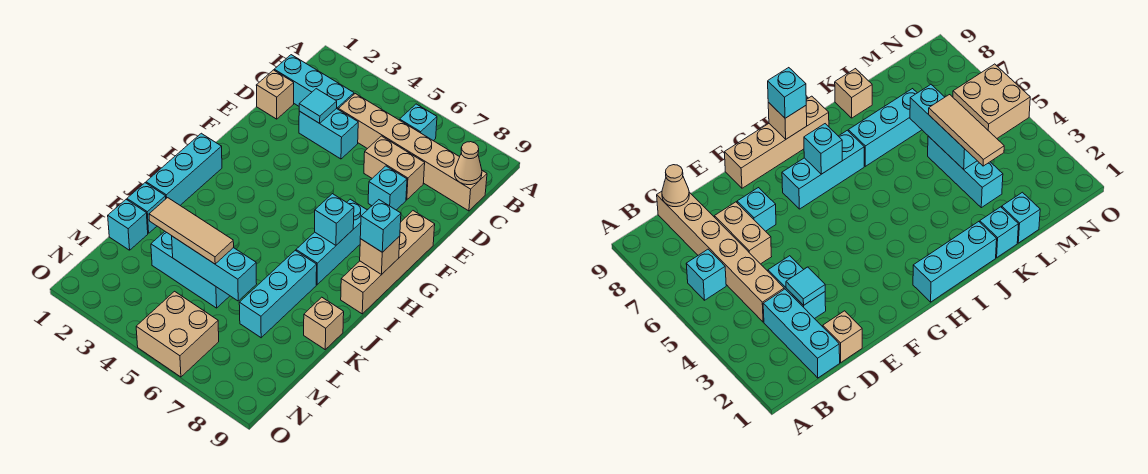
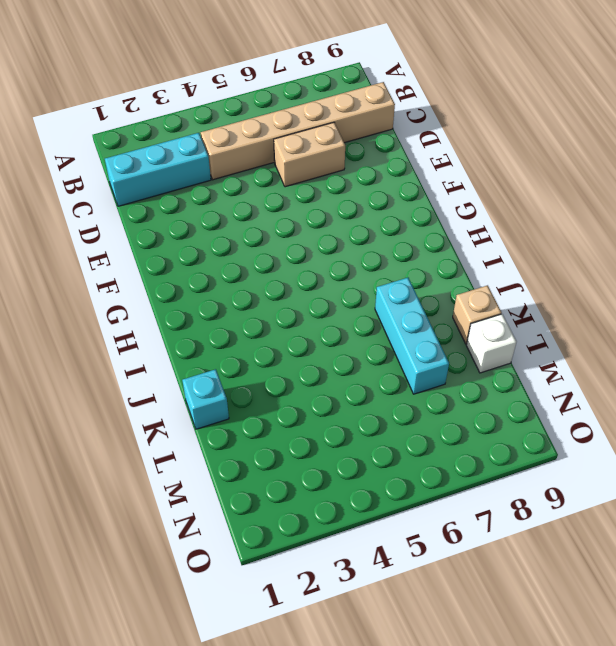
white 1x1 brick [466,314,517,373] -> none
none -> cyan 1x1 brick [400,104,437,141]
none -> tan 1x1 brick [256,70,294,119]
none -> cyan 1x2 brick [299,108,358,159]

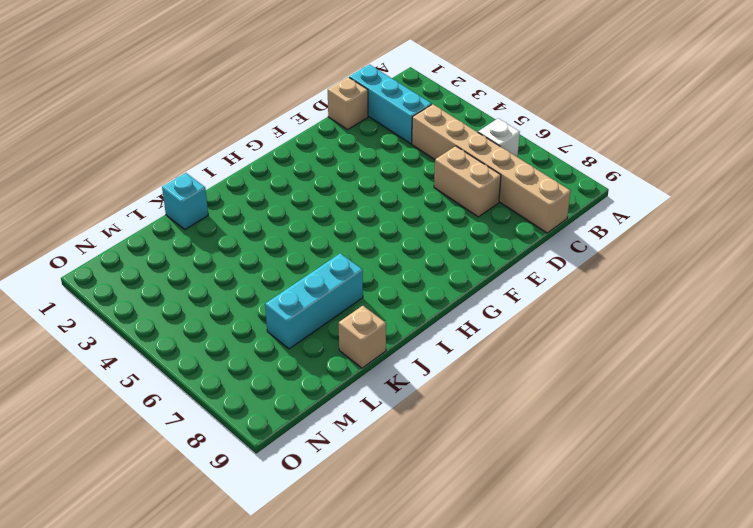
white 1x1 brick [478,118,520,157] -> cyan 1x1 brick [400,104,437,141]
none -> cyan 1x2 brick [299,108,358,159]
none -> cyan 1x1 brick [368,166,407,210]
none -> tan 1x4 brick [341,211,435,314]

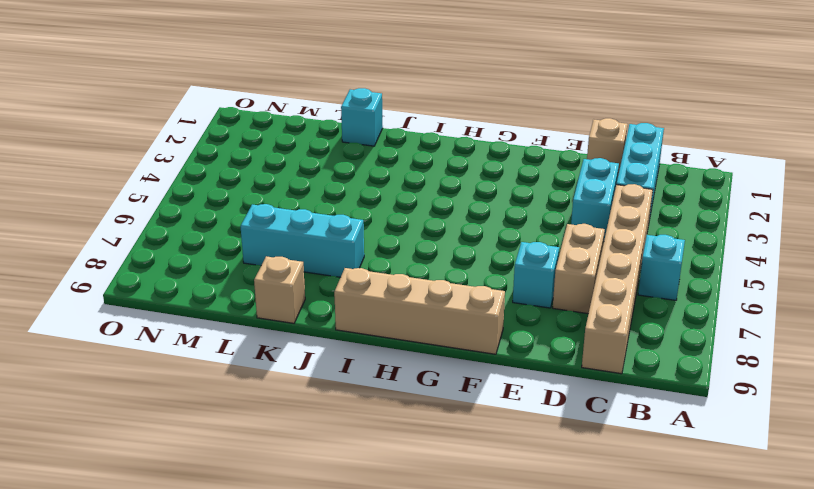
none -> cyan 1x3 brick [296,199,367,285]
none -> cyan 1x3 brick [146,133,222,205]
none -> cyan 1x1 brick [108,200,148,250]

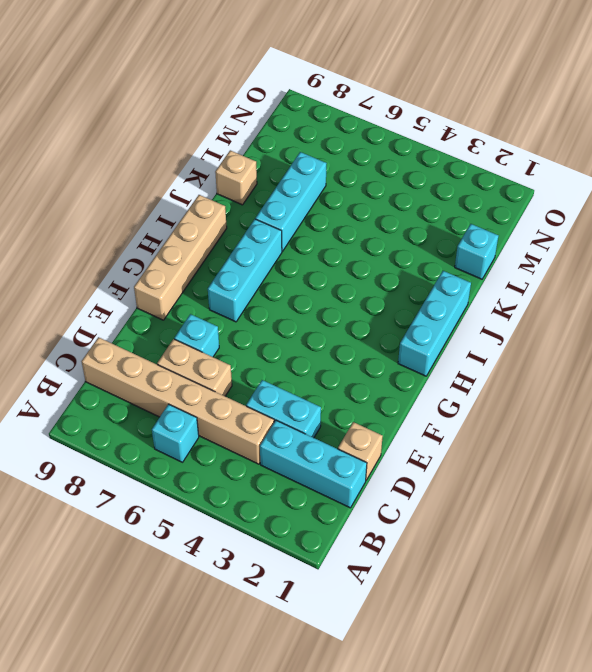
none -> cyan 1x1 brick [127,183,166,233]
none -> cyan 1x3 brick [151,232,230,308]
none -> tan 2x2 brick [136,291,219,377]

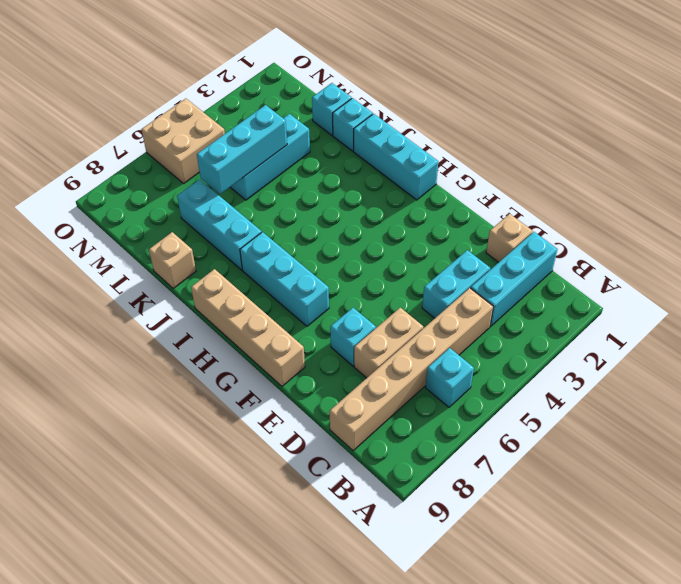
none -> tan 1x1 cone [455,142,482,185]
none -> cyan 1x1 tile [299,89,337,123]
none -> cyan 1x1 brick [315,194,354,245]

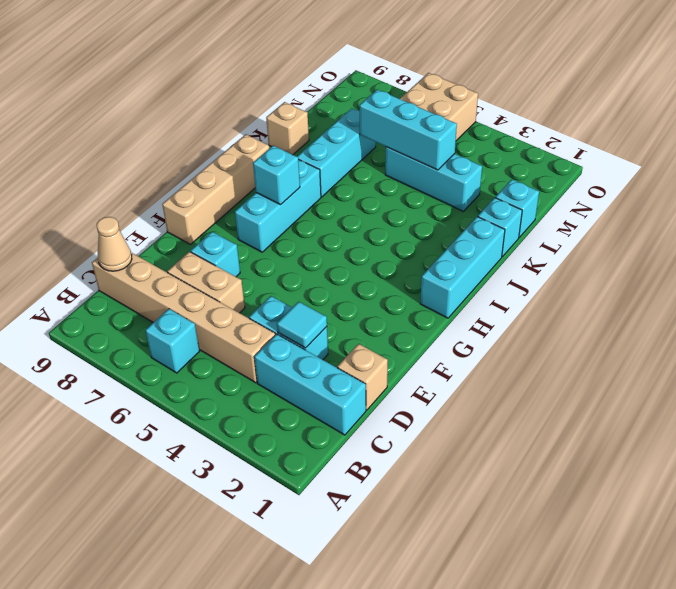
none -> tan 1x1 brick [360,236,400,274]
none -> cyan 1x1 brick [360,200,401,252]
none -> tan 1x3 tile [149,198,234,264]

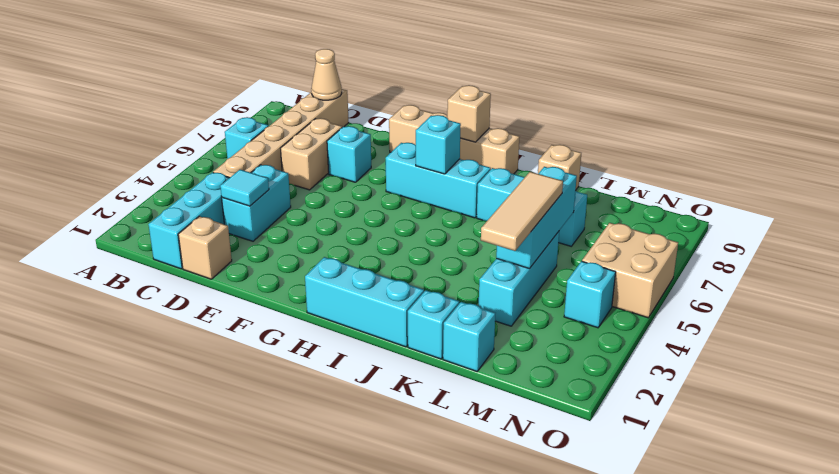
cyan 1x1 brick [564,261,616,328] -> cyan 1x1 brick moved to [360,200,401,252]

